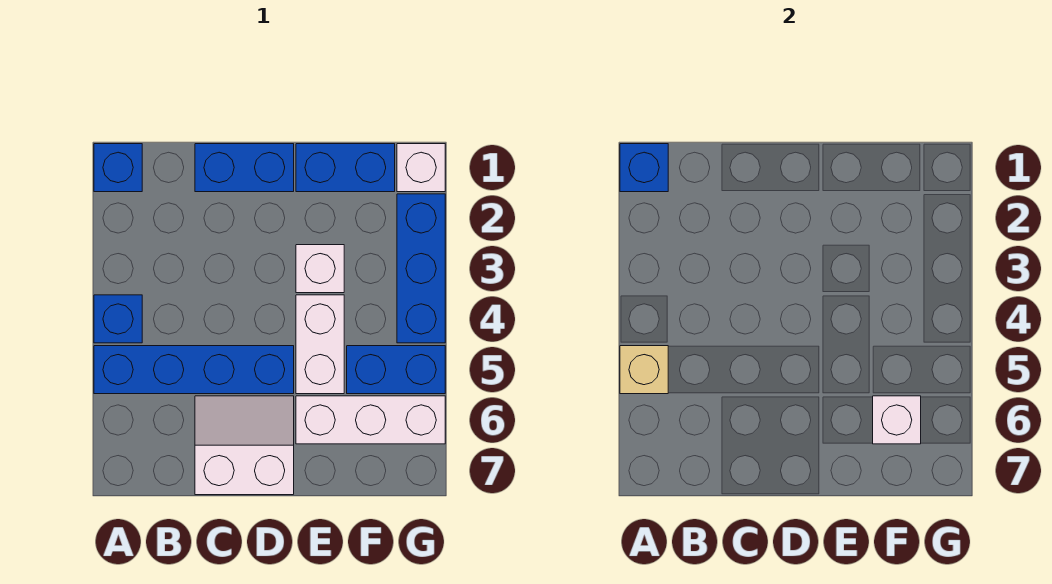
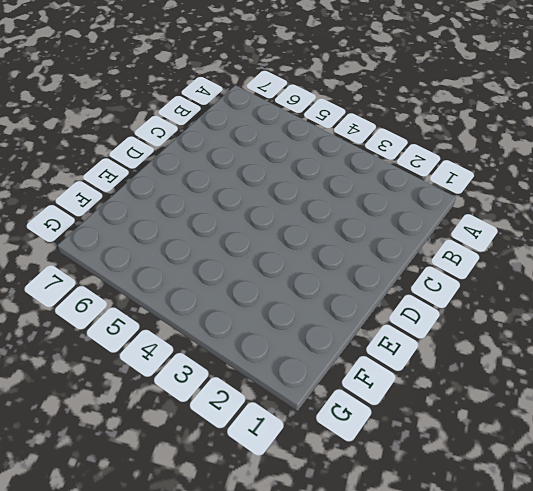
none -> blue 1x1 brick [94,144,142,192]
none -> blue 1x1 brick [94,295,142,343]
none -> blue 1x4 brick [94,346,294,394]

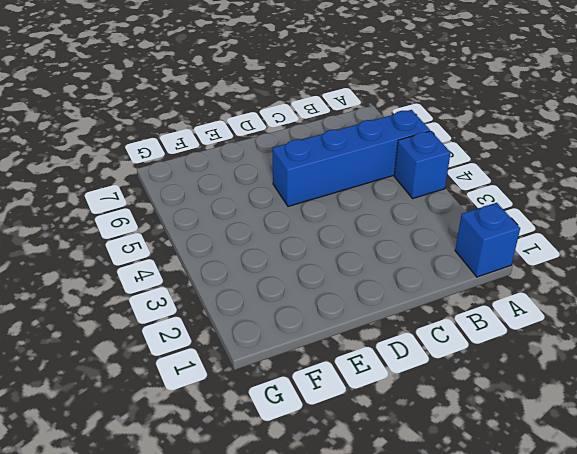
none -> blue 1x2 brick [195,144,294,192]
none -> white 2x2 slope [195,396,294,495]
none -> blue 1x2 brick [296,144,395,192]

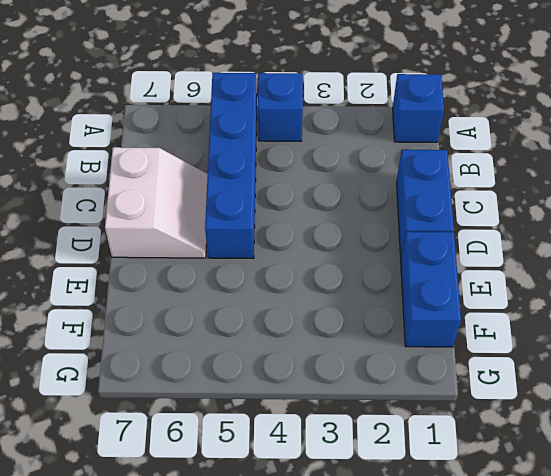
none -> white 1x1 brick [296,245,344,293]
none -> white 1x2 brick [296,295,344,394]
none -> white 1x3 brick [296,396,445,444]

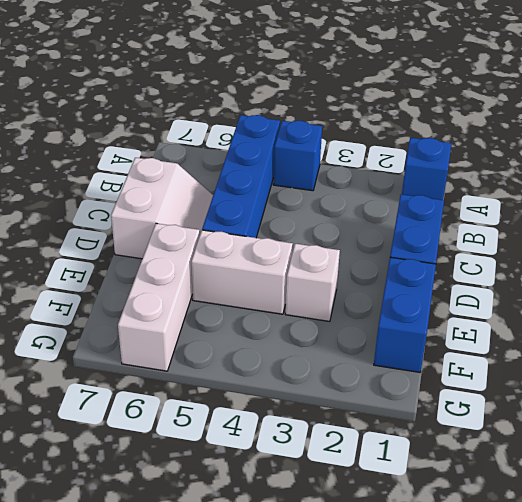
none -> blue 1x2 brick [347,346,445,394]
none -> white 1x1 brick [397,144,445,192]
none -> blue 1x3 brick [397,194,445,343]

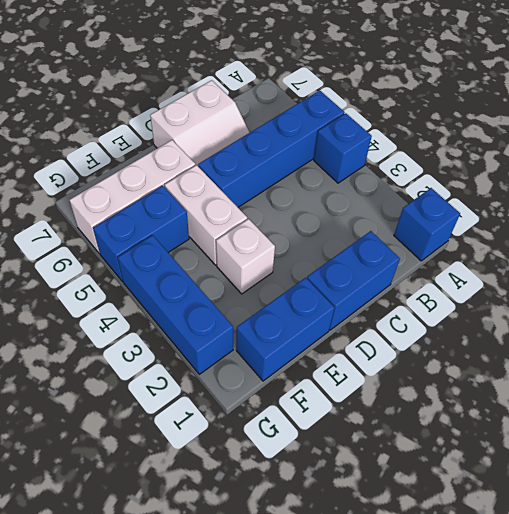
none -> white 1x1 brick [397,144,445,192]
none -> blue 1x1 brick [620,144,668,192]
none -> tan 1x1 brick [620,346,668,394]

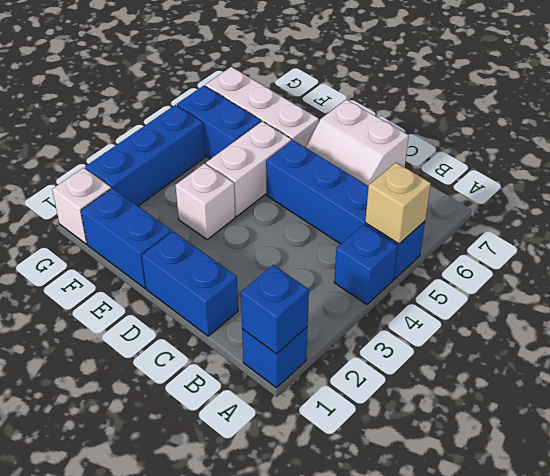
none -> white 1x1 brick [873,396,921,444]

